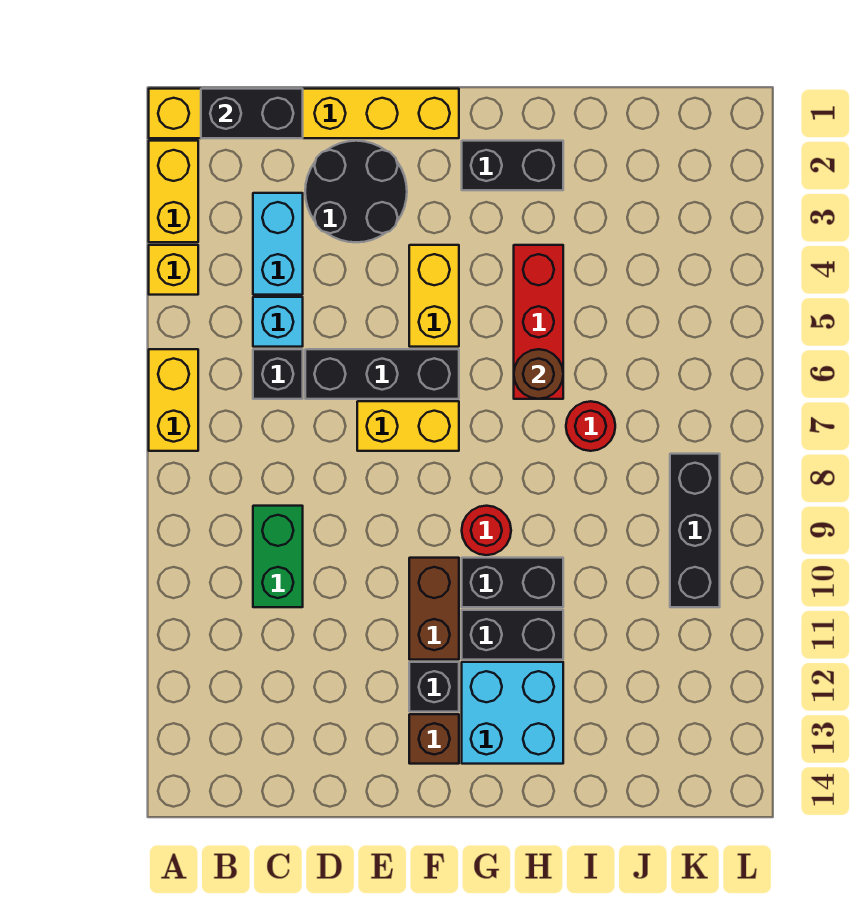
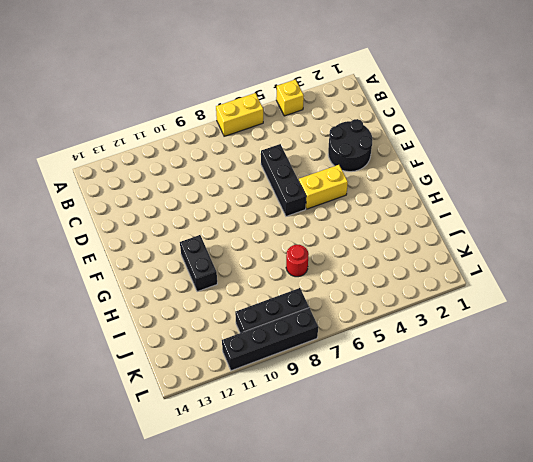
black 1x4 brick [222,308,318,371] -> none
none -> yellow 1x6 brick [149,89,459,138]
none -> yellow 1x2 brick [149,141,198,242]
none -> cyan 1x2 brick [253,193,303,295]

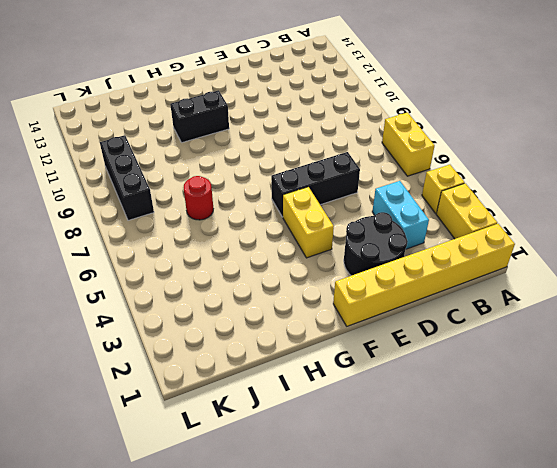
none -> cyan 1x1 brick [253,297,303,347]
none -> black 1x1 brick [253,349,303,399]
none -> green 1x2 brick [253,506,303,607]

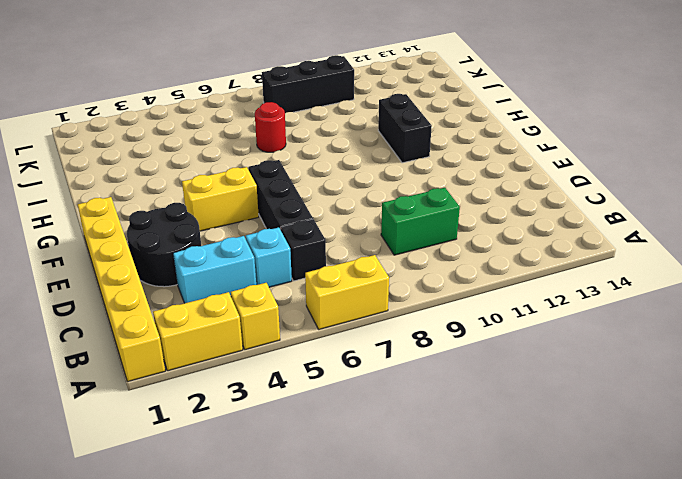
none -> yellow 1x2 brick [357,401,459,451]
none -> brown 1x2 brick [409,558,459,660]
none -> black 1x1 brick [409,662,459,712]

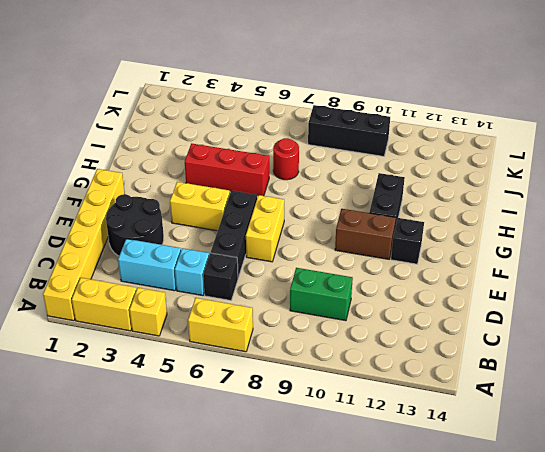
none -> brown 1x1 brick [409,714,459,764]
none -> black 1x2 brick [462,141,563,190]
none -> red 1x1 round brick [462,506,511,555]

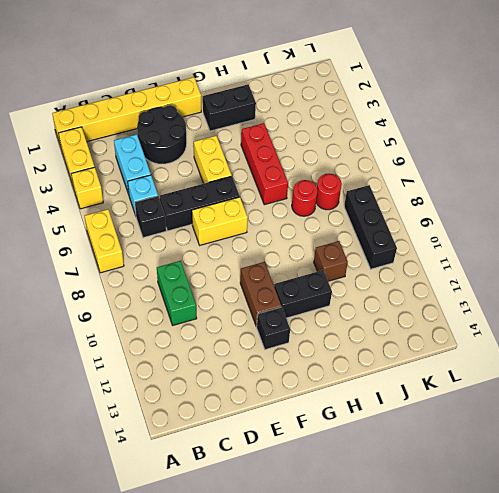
brown 1x1 brick [314,241,348,281] -> brown 1x1 brick moved to [409,714,459,764]
red 1x1 round brick [316,174,342,210] -> red 1x1 round brick moved to [462,506,511,555]
none -> black 1x2 brick [462,558,563,607]
none -> cyan 2x2 brick [462,662,563,764]
none -> black 1x2 brick [201,89,303,138]

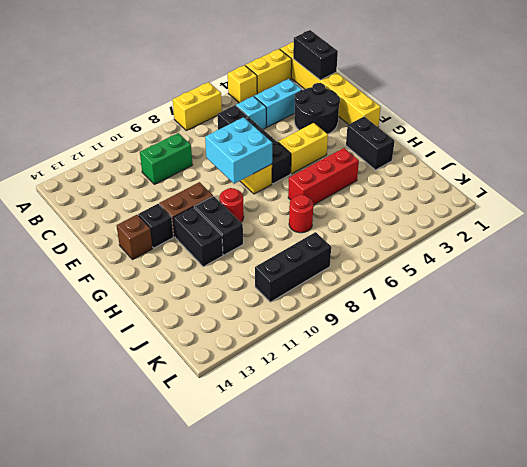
cyan 2x2 brick [205,117,272,184] -> cyan 2x2 brick moved to [462,662,563,764]
none -> brown 1x1 round brick [514,349,563,399]

